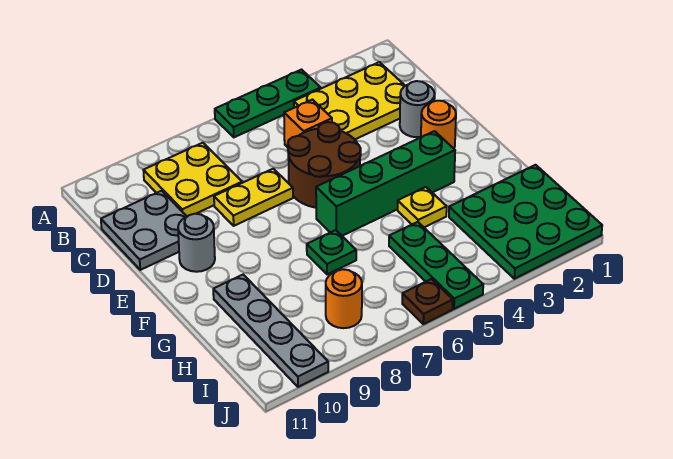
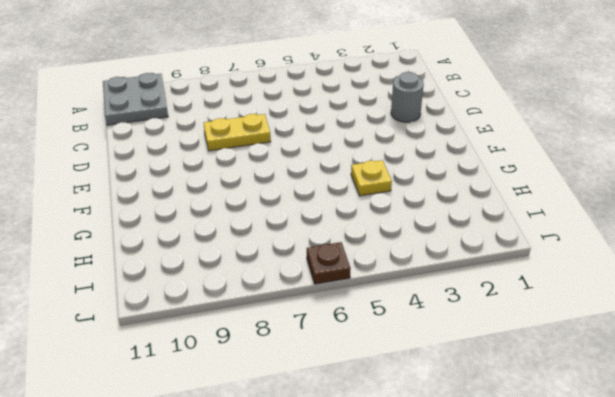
grey 2x2 plate [103,73,168,125] -> grey 2x2 plate moved to [101,191,187,270]
none -> green 1x3 plate [215,70,321,137]
none -> yellow 2x3 plate [294,62,405,140]
none -> yellow 2x2 plate [143,143,242,217]

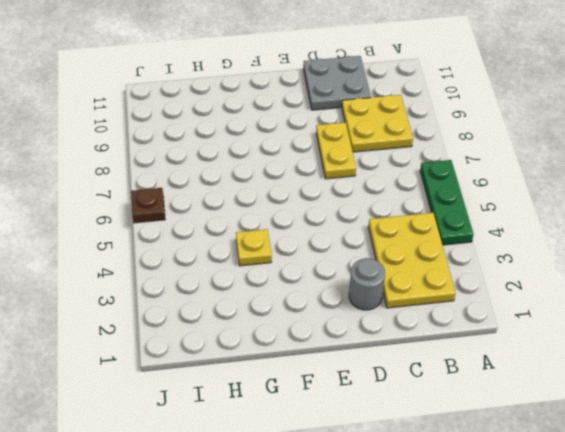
none -> orange 1x1 brick [284,100,332,147]
none -> brown 2x2 round brick [288,122,361,208]
none -> orange 1x1 round brick [421,101,456,148]

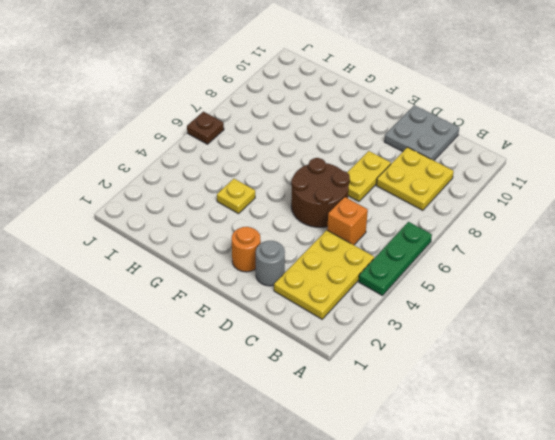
none -> grey 1x1 round brick [178,214,215,272]
none -> green 1x4 brick [316,131,455,236]
none -> green 1x1 plate [307,230,356,274]

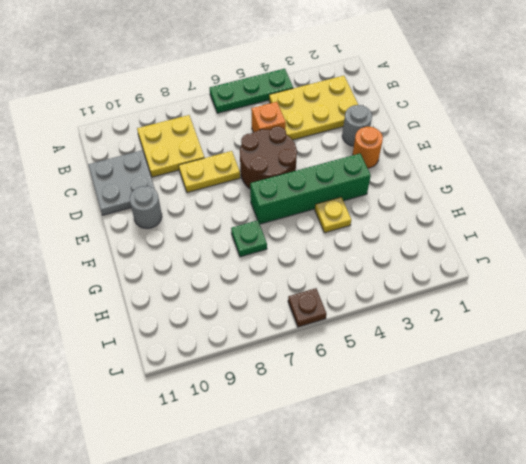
none -> grey 1x4 plate [213,275,328,387]
none -> green 3x3 plate [449,165,602,279]
none -> green 1x3 plate [389,222,483,309]

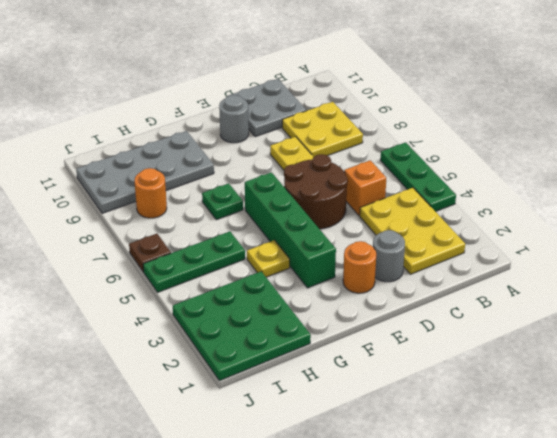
grey 2x4 plate [76,131,214,213] -> grey 1x4 plate [213,275,328,387]

